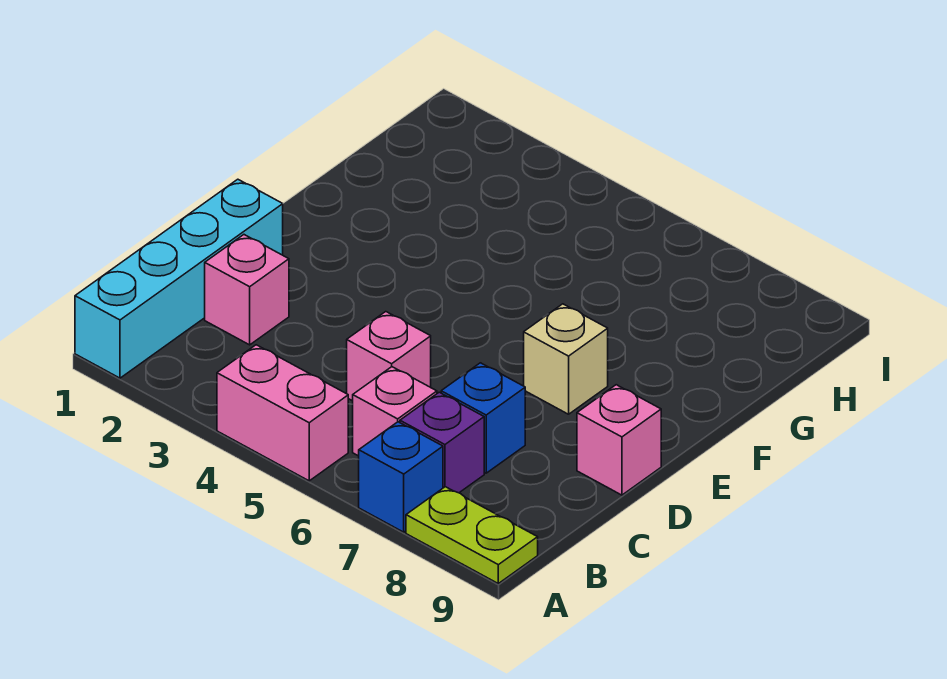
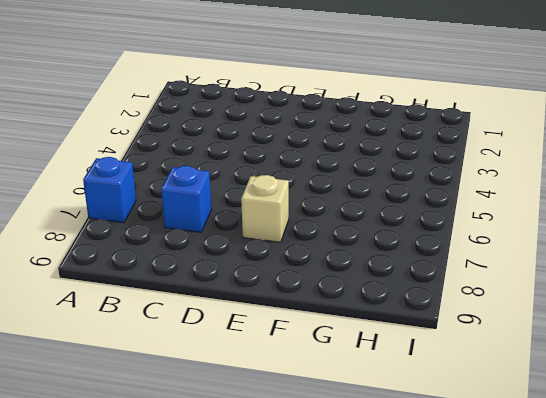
none -> cyan 1x4 brick [75,179,283,378]
none -> pink 1x2 brick [217,345,348,481]

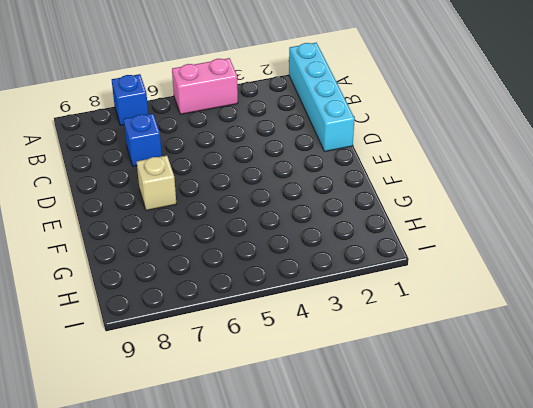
none -> lime 1x2 plate [406,487,538,583]
none -> pink 1x1 brick [353,367,437,456]

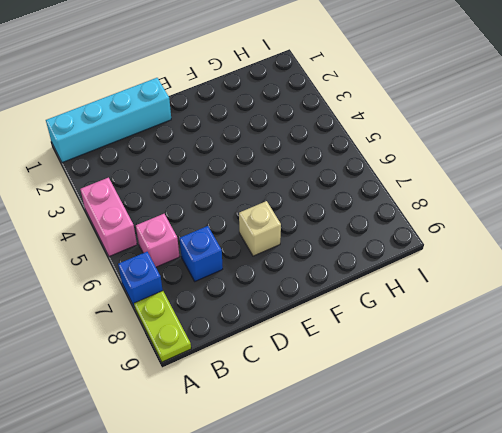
none -> purple 1x1 brick [400,392,484,493]
none -> pink 1x1 brick [205,235,289,345]

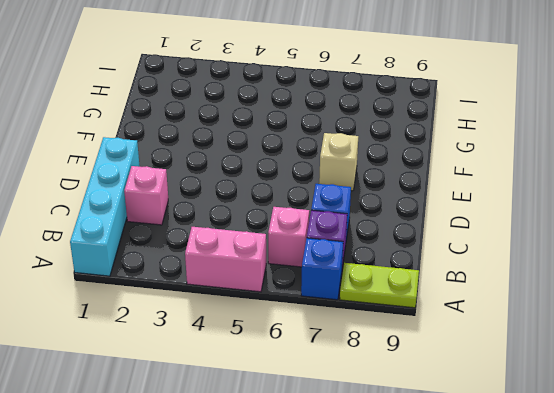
none -> pink 1x1 brick [347,312,431,401]
none -> pink 1x1 brick [577,385,661,495]

